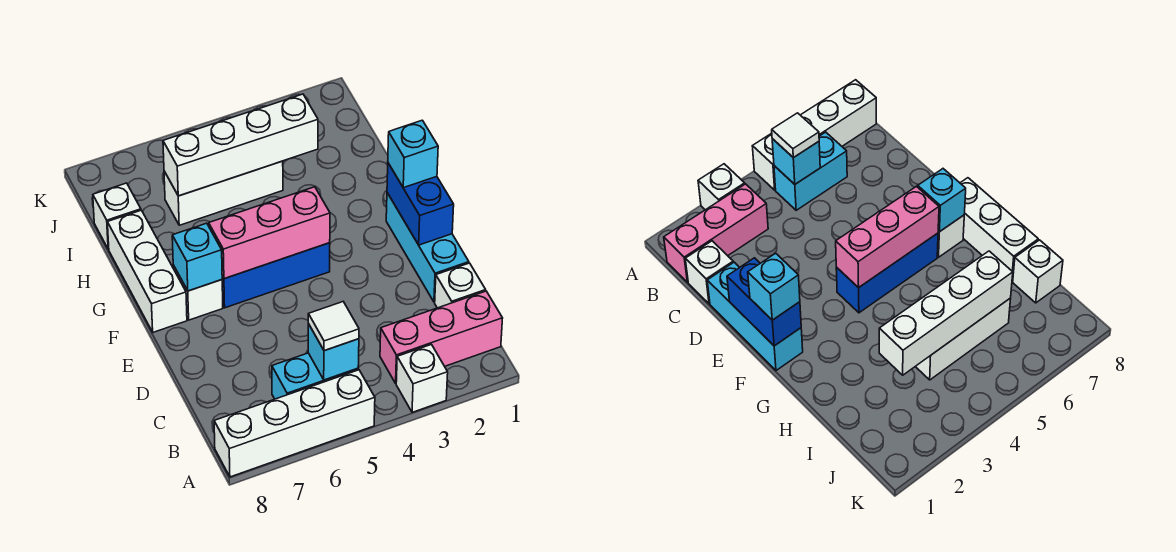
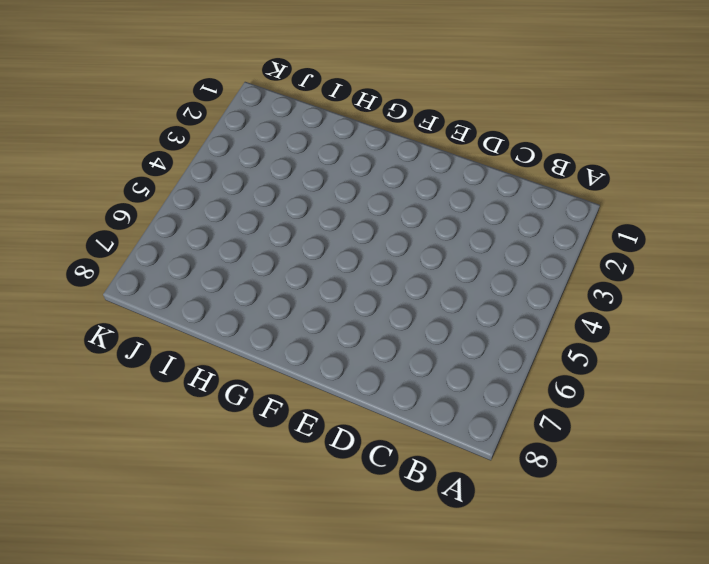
none -> white 1x1 brick [396,345,448,412]
none -> white 1x4 brick [214,370,375,477]
none -> pink 1x3 brick [380,291,503,383]

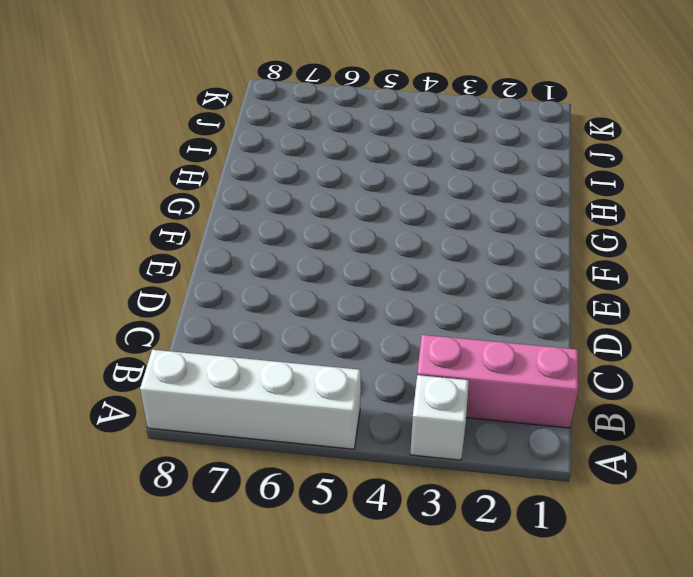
none -> cyan 1x2 brick [272,353,358,399]
none -> white 1x1 brick [435,263,486,308]
none -> cyan 1x3 brick [386,193,469,302]

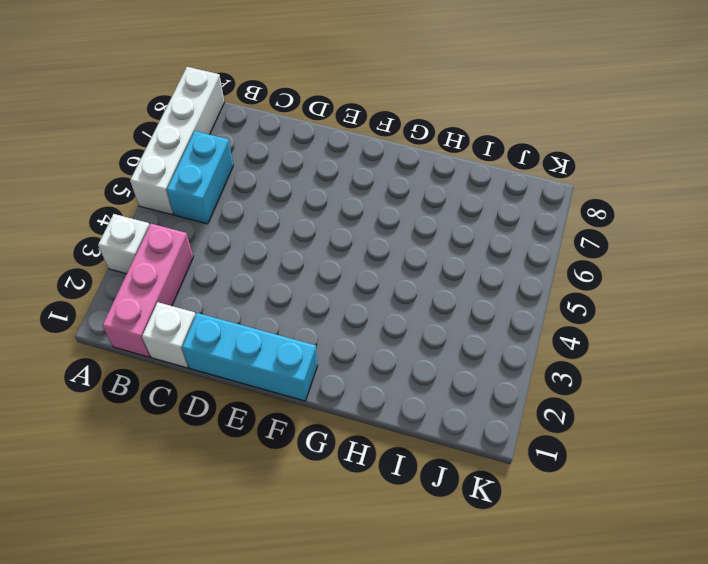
none -> blue 1x3 brick [222,243,330,308]
none -> white 1x1 brick [173,265,223,320]
none -> white 1x3 brick [107,210,187,332]

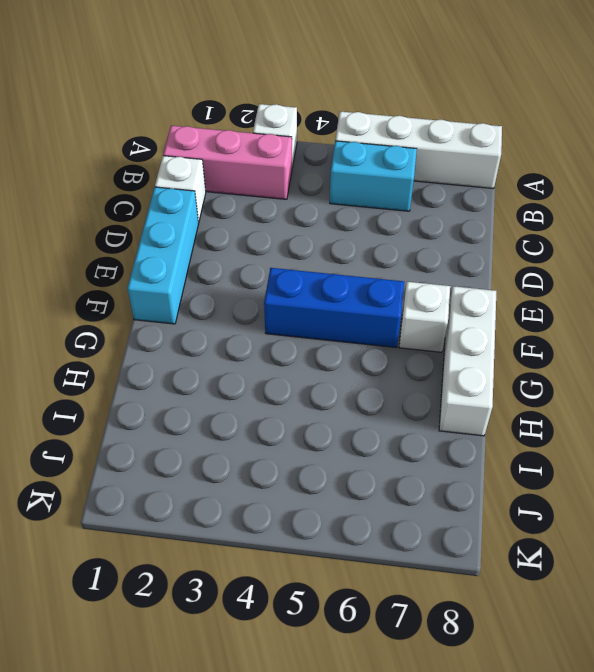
none -> white 1x3 brick [164,161,283,225]
none -> white 1x1 brick [93,183,141,249]
none -> cyan 1x1 brick [308,324,359,380]

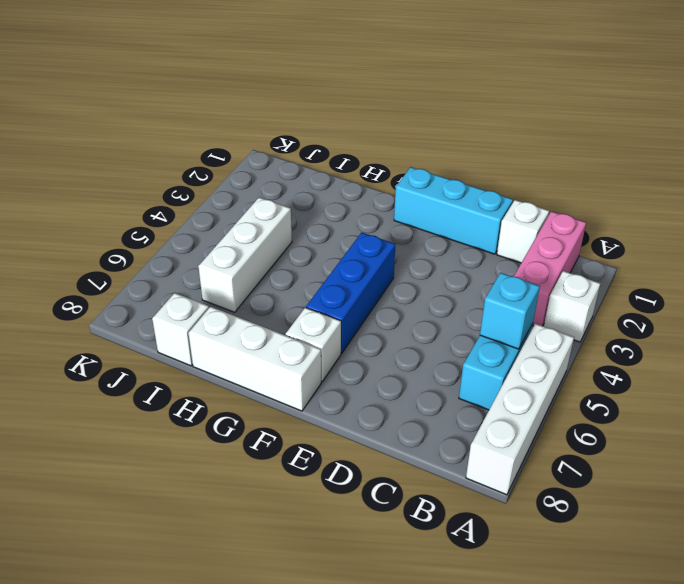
none -> blue 1x2 brick [387,163,454,245]
none -> pink 1x3 brick [209,187,330,279]
none -> cyan 1x1 brick [172,223,223,291]

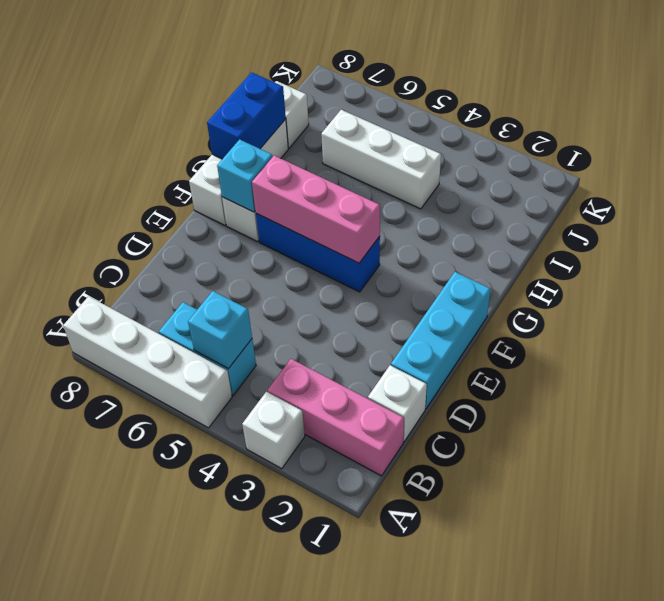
blue 1x2 brick [207,72,286,159] -> blue 1x2 brick moved to [387,163,454,245]
none -> white 1x4 brick [163,94,318,196]
none -> white 1x1 tile [308,302,359,351]
none -> cyan 1x1 brick [388,120,438,188]

